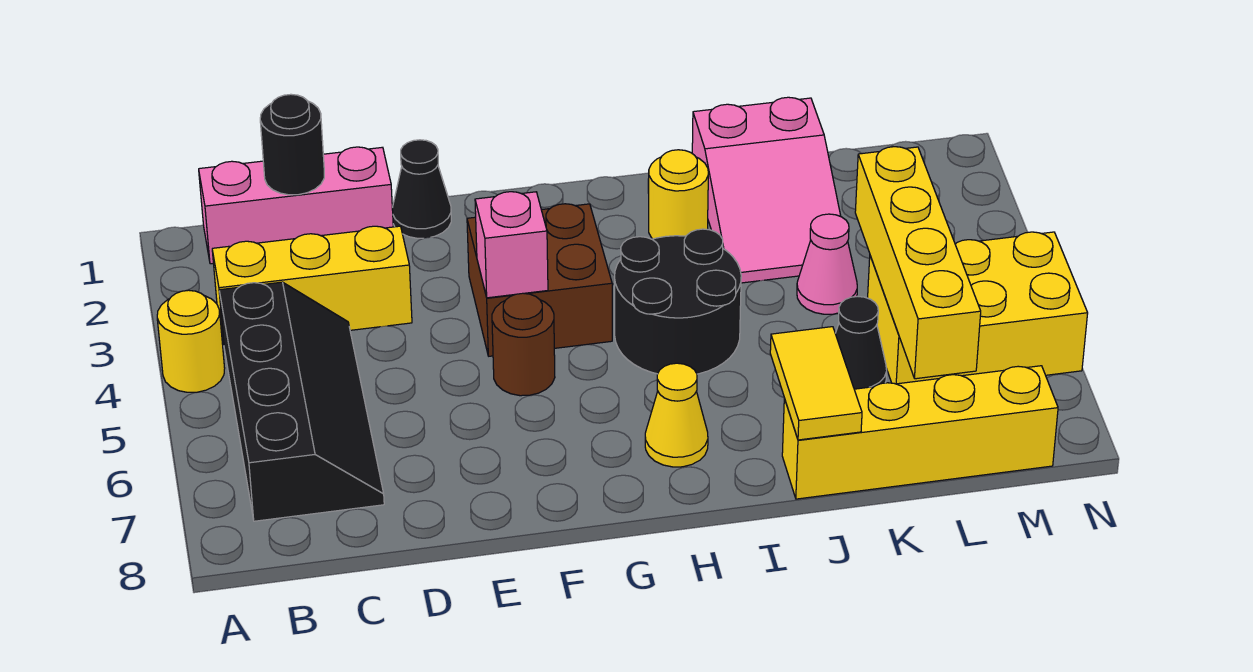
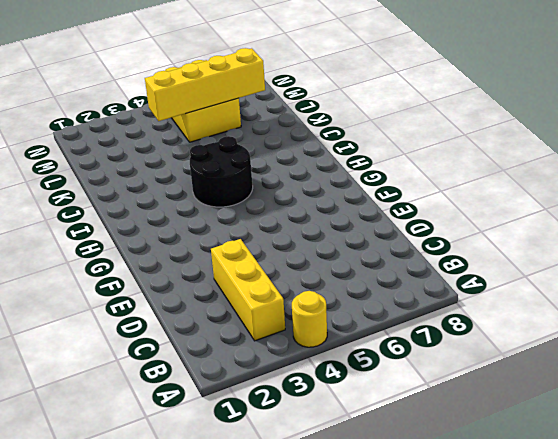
none -> pink 1x3 brick [199,147,393,264]
none -> black 2x4 slope [219,282,384,521]
none -> black 1x1 cone [392,140,451,238]

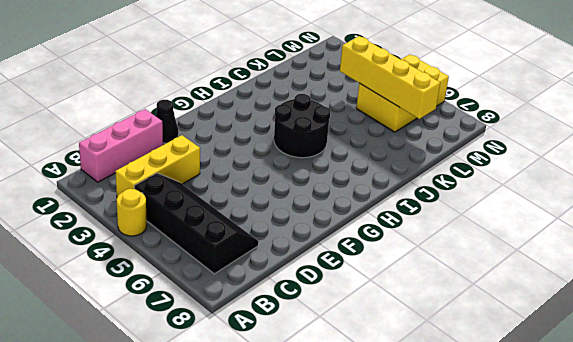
none -> brown 2x2 brick [467,204,612,356]
none -> brown 1x1 round brick [492,293,555,396]
none -> yellow 1x1 cone [645,363,708,467]

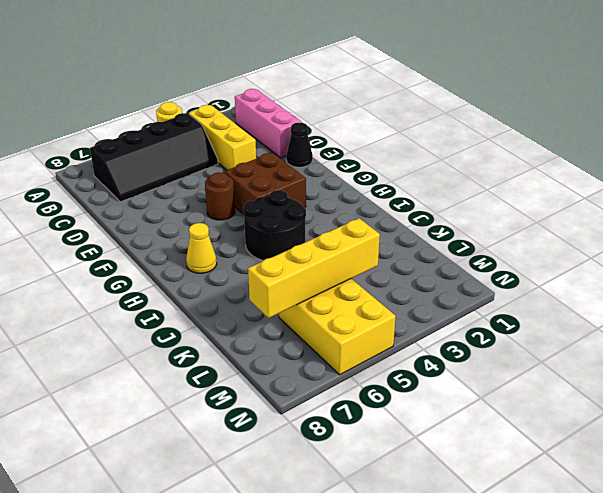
none -> yellow 1x1 round brick [649,150,708,239]
none -> pink 2x3 slope [692,97,841,283]
none -> yellow 1x4 brick [782,366,1058,499]

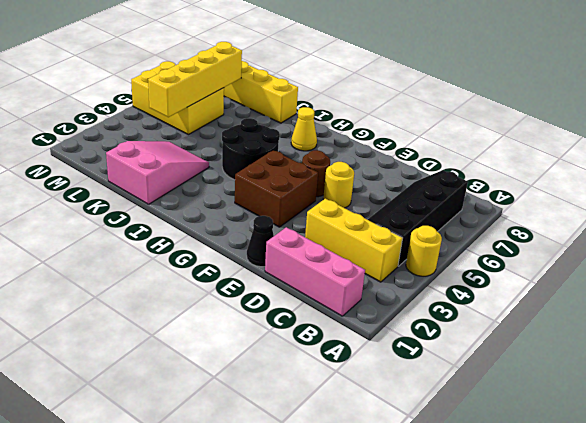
yellow 1x1 round brick [323,162,354,208] -> yellow 1x1 round brick moved to [649,150,708,239]
none -> pink 1x1 cone [797,214,857,314]
none -> black 1x1 cone [835,296,887,389]
none -> black 1x1 round brick [260,94,324,195]

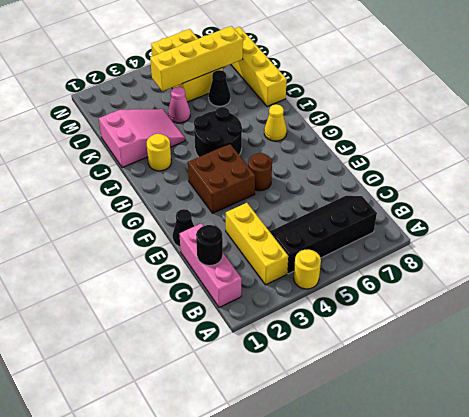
none -> pink 1x1 brick [475,192,548,298]
none -> yellow 1x2 tile [770,327,862,440]

